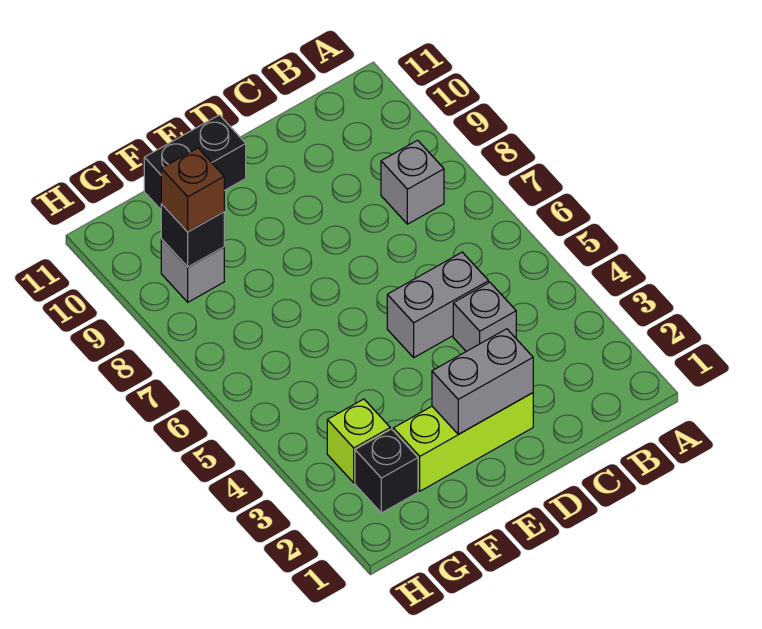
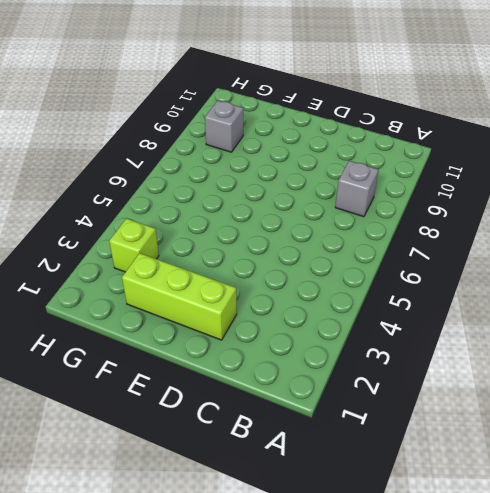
none -> grey 1x1 brick [453,282,516,351]
none -> grey 1x2 brick [387,252,489,357]

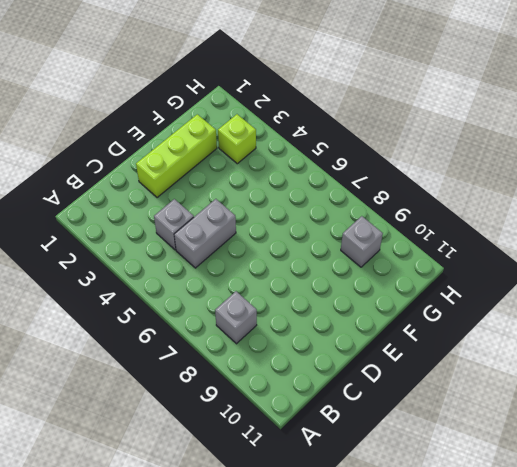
none -> black 1x2 brick [144,115,246,210]
none -> black 1x1 brick [355,429,418,513]

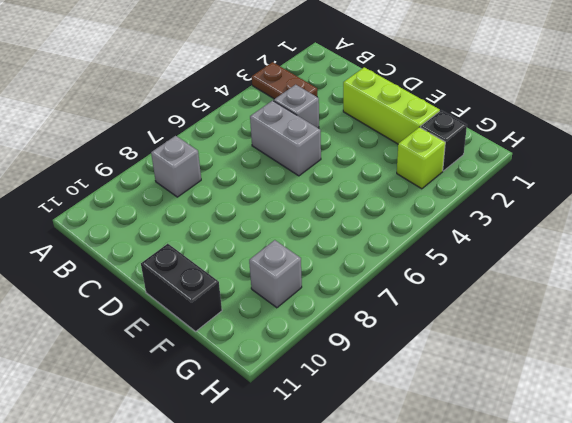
brown 1x2 plate [252,62,317,99] -> none
none -> grey 1x2 brick [432,329,533,434]
none -> black 1x1 brick [161,204,224,267]

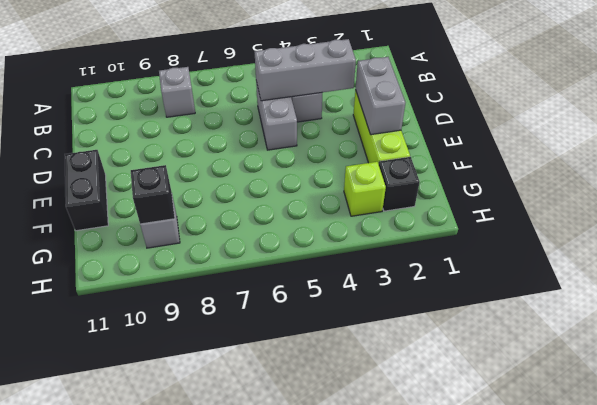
grey 1x3 brick [255,39,356,101] -> none
none -> brown 1x1 brick [161,148,224,232]

